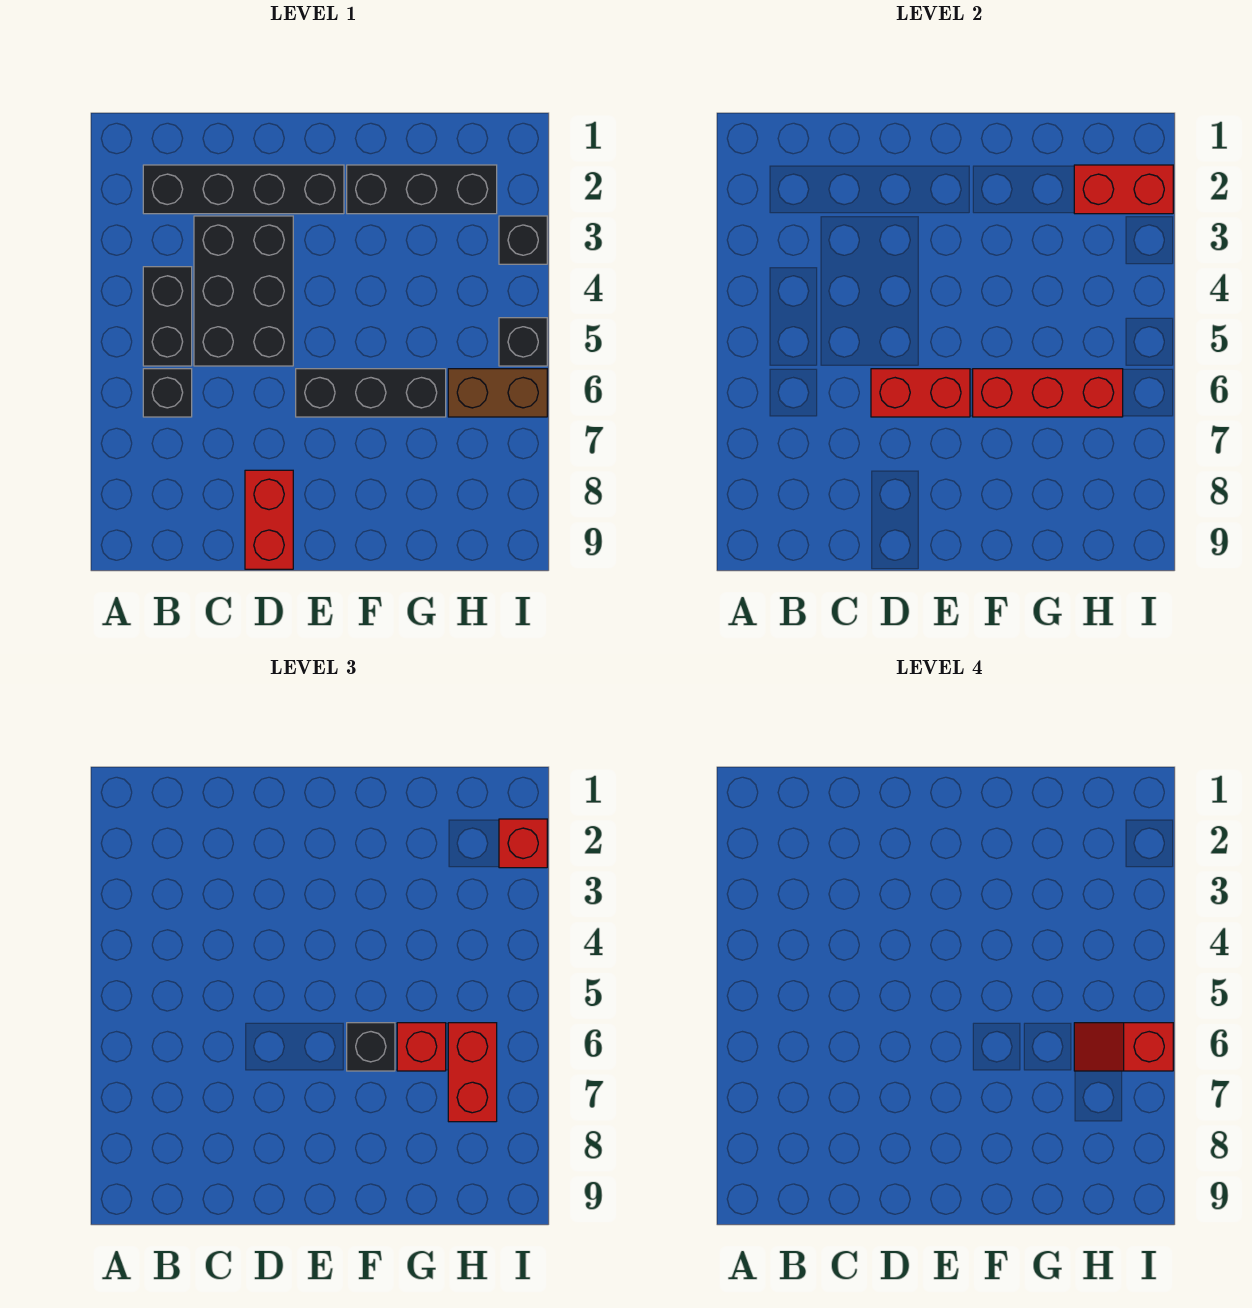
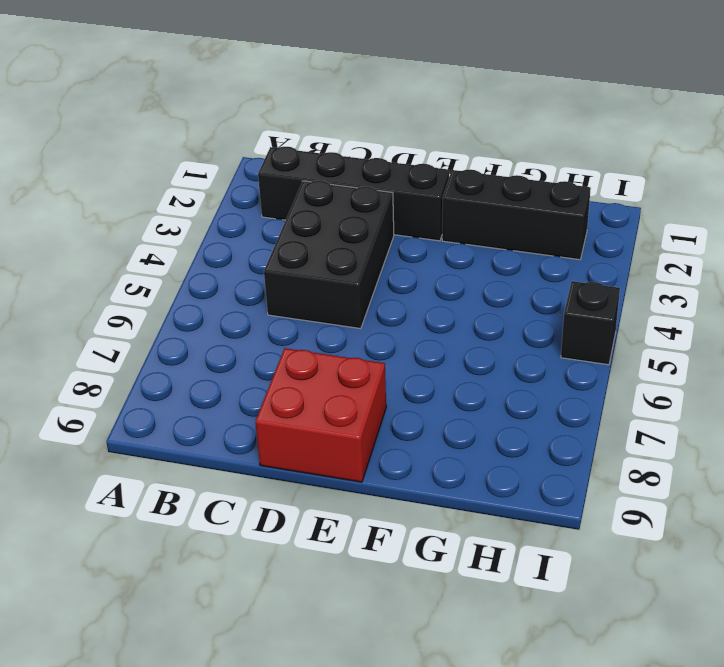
red 2x2 brick [255,348,386,482] -> red 1x2 brick [245,470,293,569]
none -> black 1x2 brick [143,267,192,366]
none -> black 1x1 brick [143,369,192,417]
none -> black 1x3 brick [296,369,446,417]

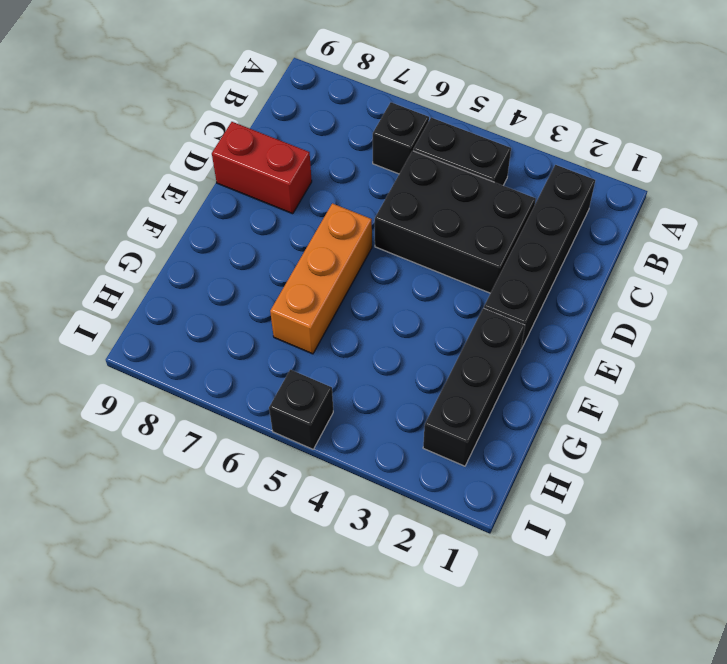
orange 1x3 brick [270,203,372,354] -> black 1x3 brick [296,369,446,417]
none -> brown 1x2 brick [448,369,547,417]
none -> black 1x1 brick [499,216,547,264]
none -> red 1x2 brick [871,369,970,417]

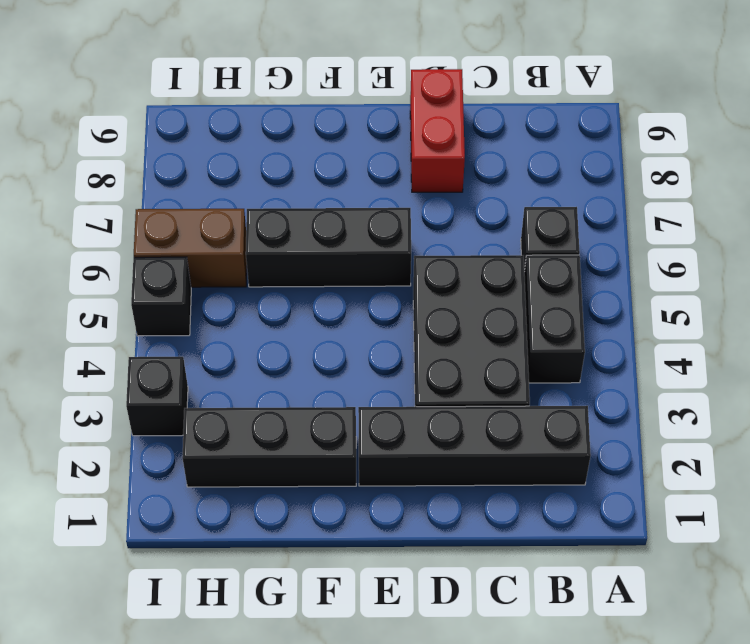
none -> red 1x2 brick [871,369,970,417]
none -> red 1x3 brick [973,369,1123,417]
none -> red 1x2 brick [1074,165,1173,214]

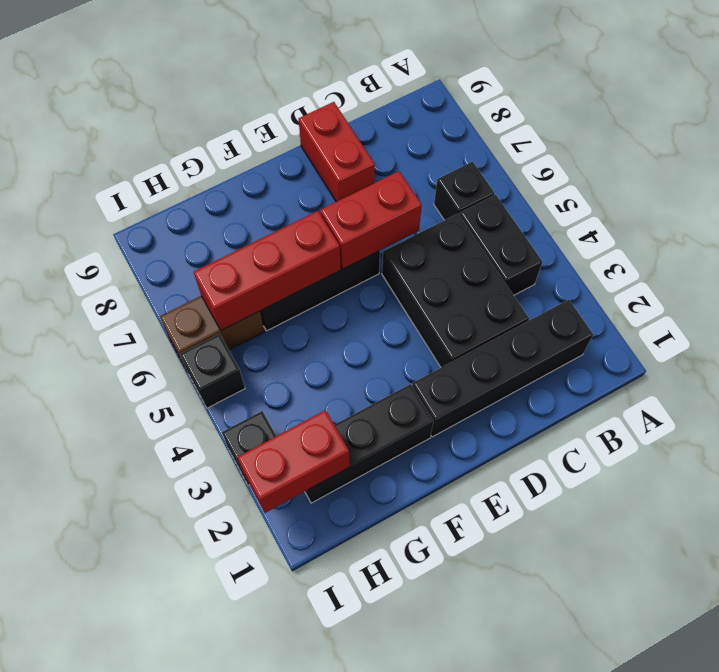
none -> black 1x1 brick [347,1023,395,1071]
none -> red 1x1 brick [397,1023,446,1071]
none -> red 1x2 brick [448,1023,497,1122]

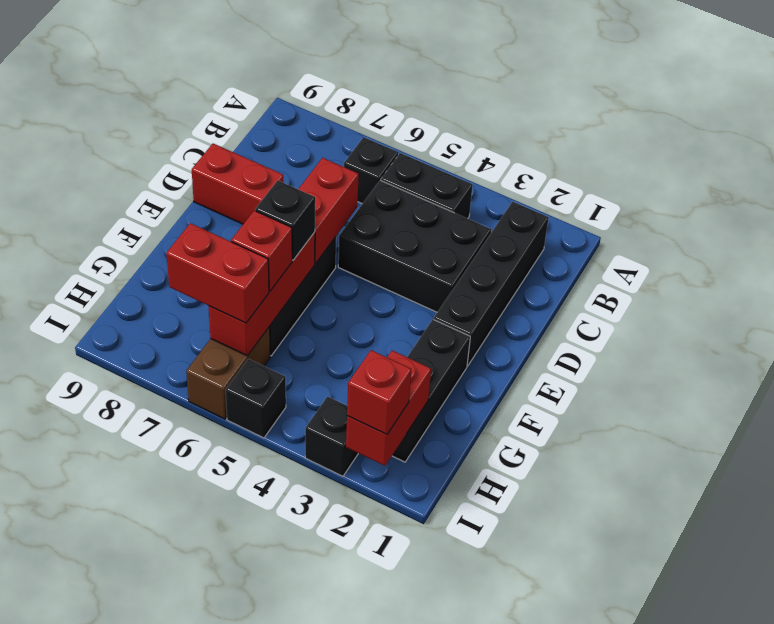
none -> red 1x2 slope [1074,1023,1173,1071]

